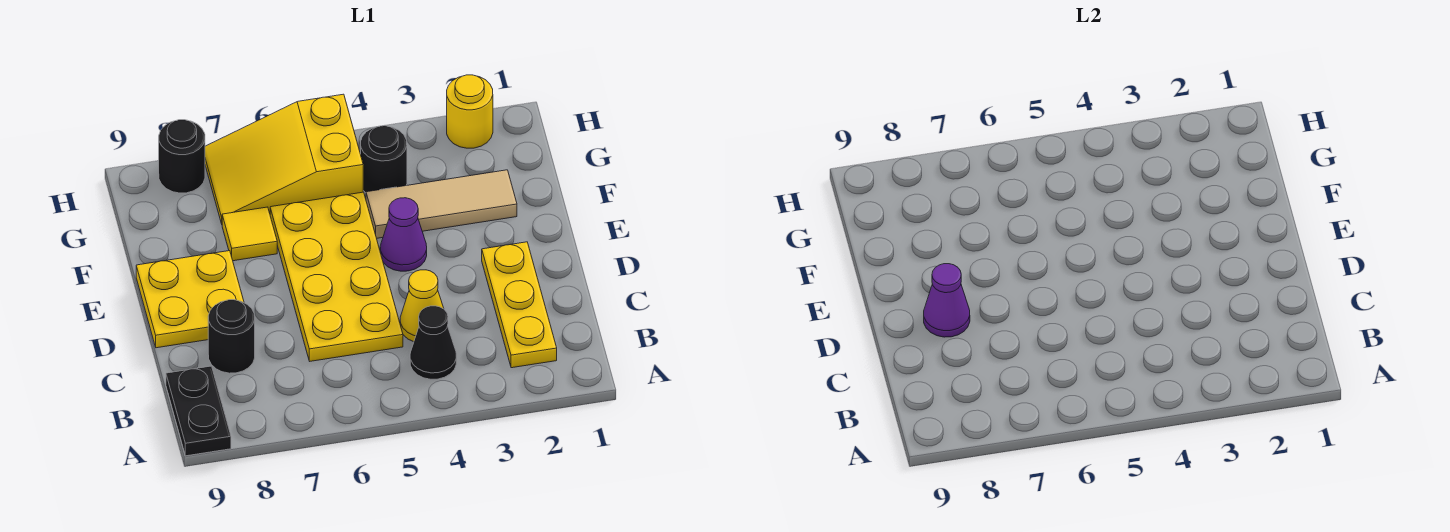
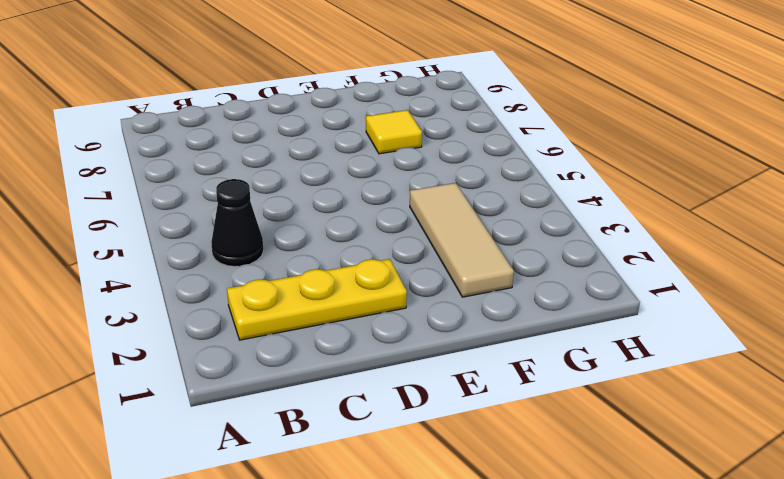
none -> black 1x2 plate [166,366,231,456]
none -> yellow 1x1 cone [400,270,444,342]
none -> yellow 2x4 plate [270,192,403,361]

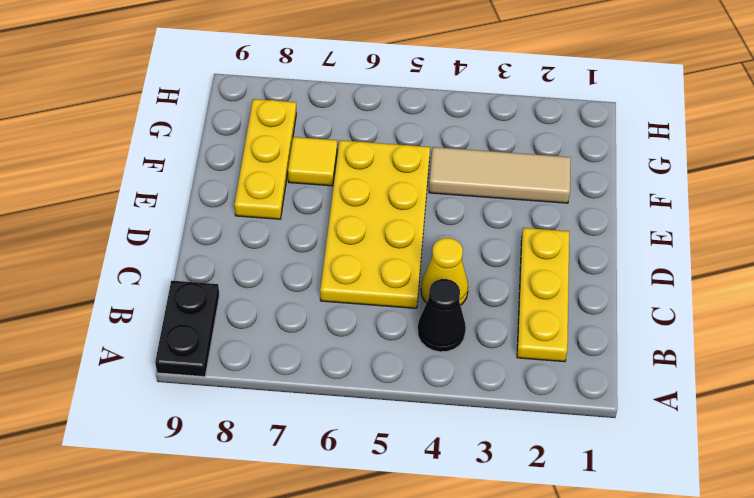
yellow 1x3 plate [234,99,296,219] -> yellow 2x2 plate [136,251,244,348]
none -> black 1x1 round brick [208,300,255,373]
none -> purple 1x1 cone [380,198,427,271]
none -> black 1x1 round brick [361,126,407,193]

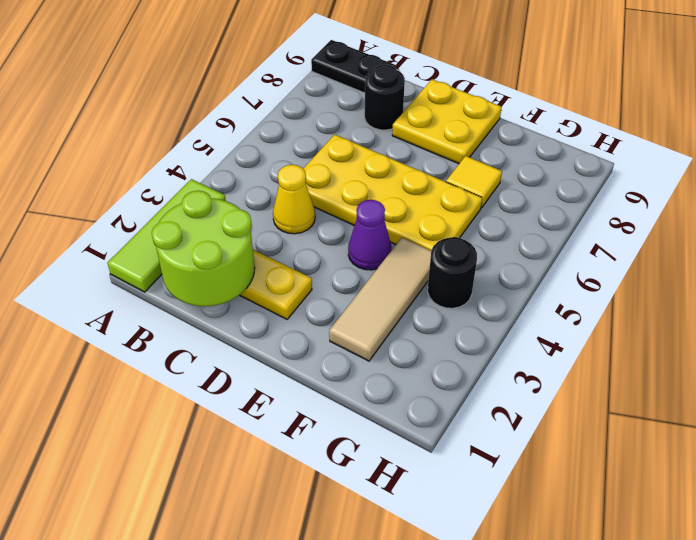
lime 1x3 tile [107,179,226,292] -> none
lime 2x2 round brick [152,191,255,306] -> none
none -> black 1x1 cone [410,306,456,379]
none -> yellow 2x3 slope [205,94,363,224]
none -> yellow 1x1 round brick [447,75,493,148]

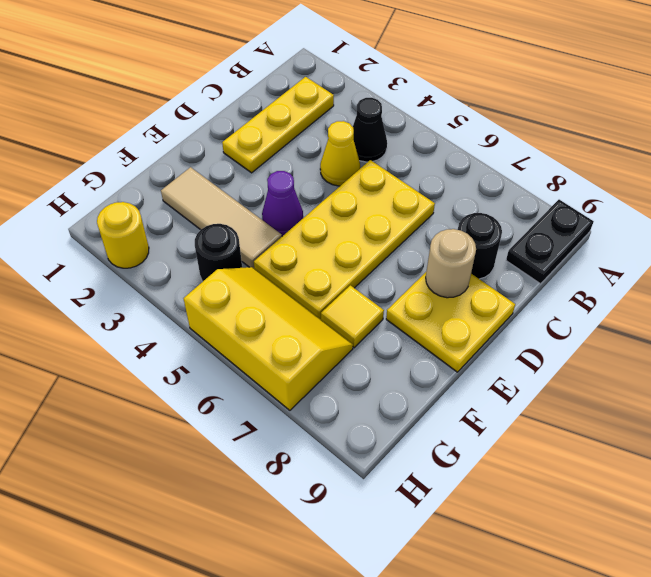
tan 1x1 round brick [426,229,476,298] -> purple 1x1 cone [924,264,970,337]
yellow 2x3 slope [184,267,353,410] -> yellow 2x3 slope turned to [205,94,363,224]
none -> black 1x1 round brick [159,120,205,193]

